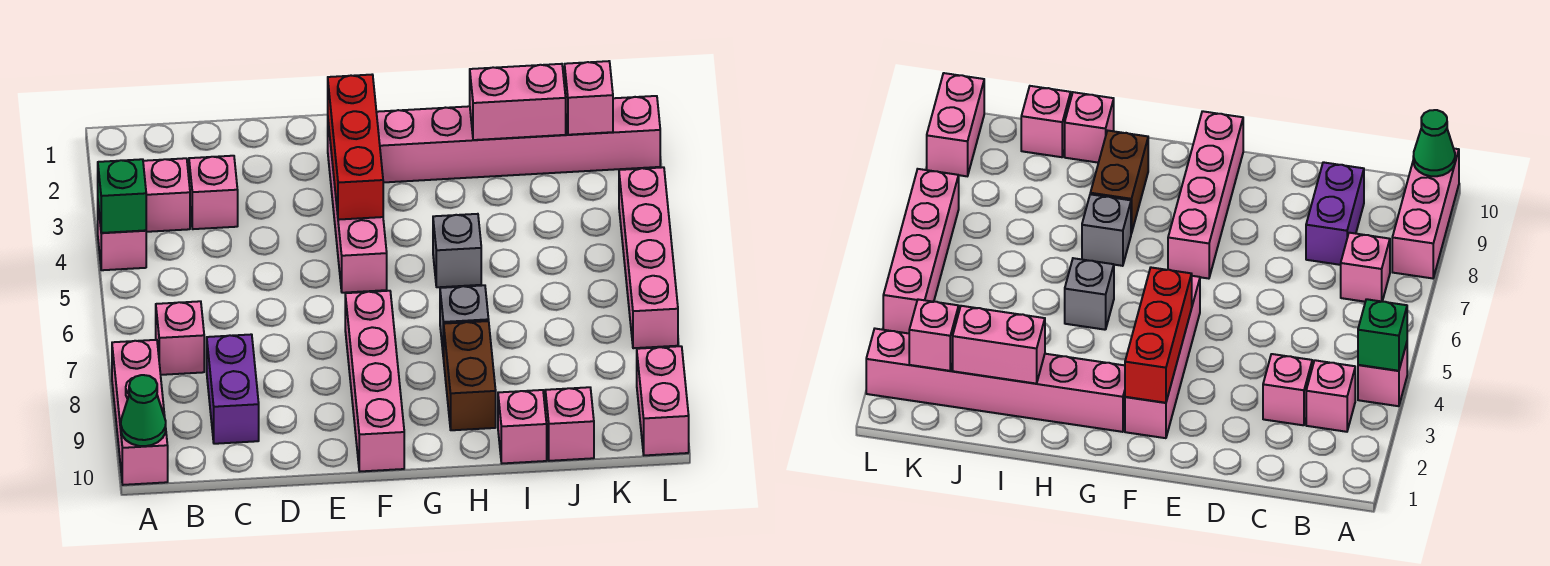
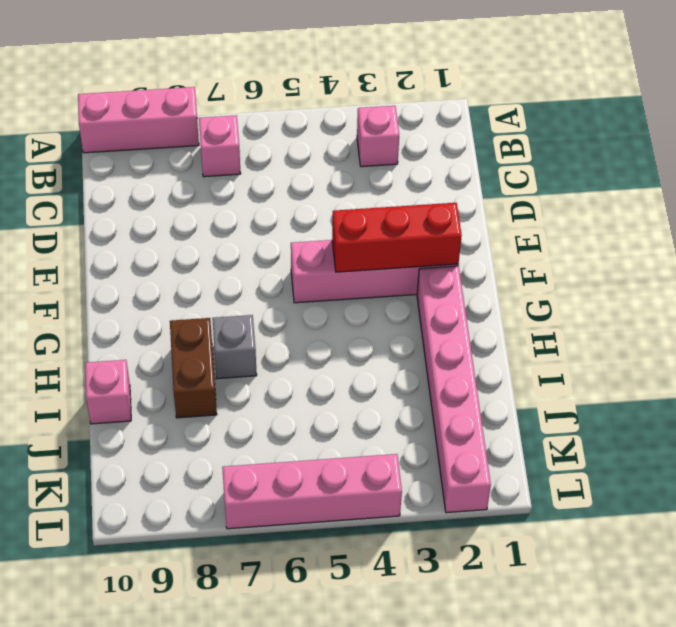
brown 1x2 brick [170,318,217,418] -> brown 1x2 brick turned to [444,321,496,430]
none -> pink 1x1 brick [98,206,146,270]
none -> pink 1x1 brick [189,156,238,229]
none -> purple 1x2 brick [207,334,259,444]

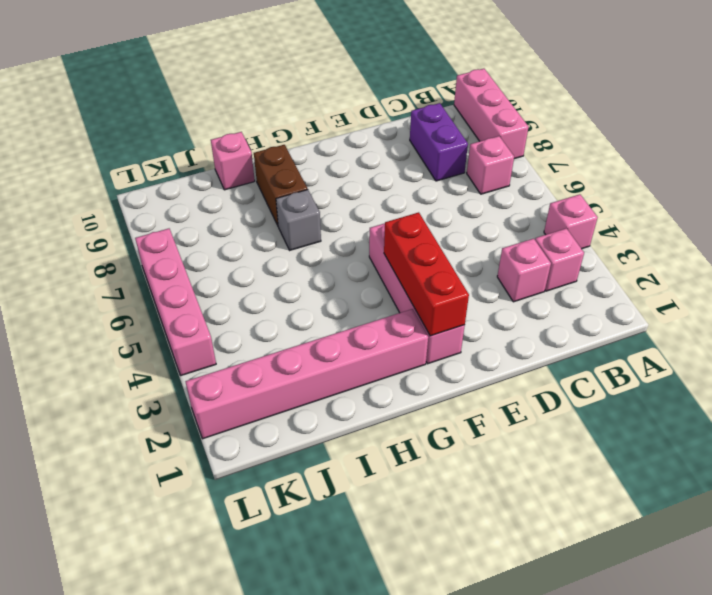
none -> pink 1x4 brick [345,291,404,471]
none -> grey 1x1 brick [433,214,481,287]
none -> pink 1x1 brick [545,387,594,461]

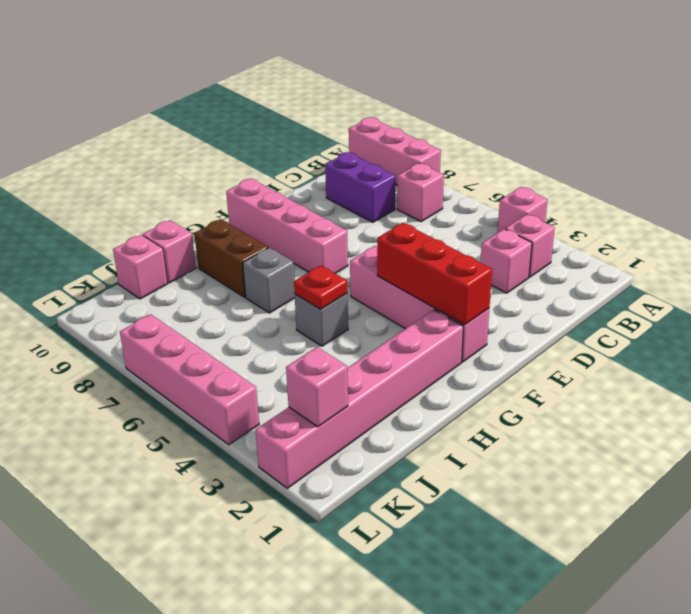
red 1x1 plate [294,266,347,309] -> none
none -> pink 1x2 brick [637,346,689,455]
none -> green 1x1 brick [98,159,146,233]
none -> green 1x1 cone [121,375,166,446]

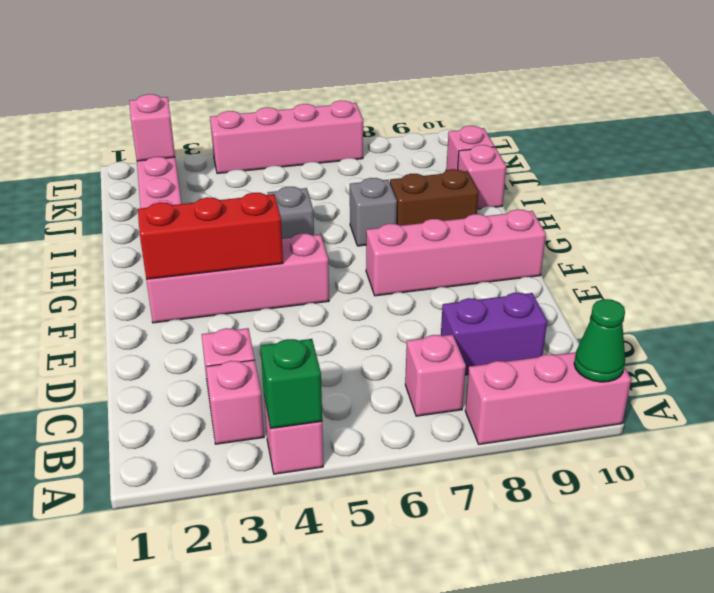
none -> pink 1x2 brick [637,346,689,455]
none -> pink 1x2 brick [470,64,566,140]

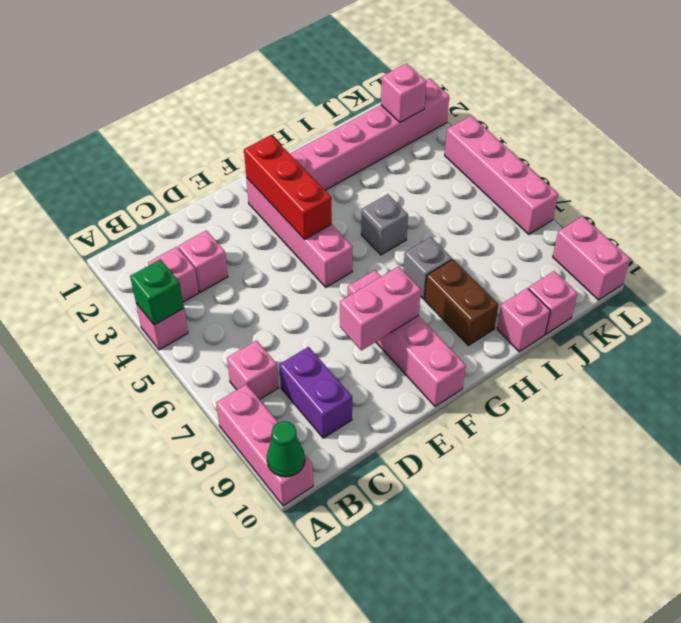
pink 1x2 brick [340,266,421,350] -> pink 1x2 brick moved to [470,64,566,140]

